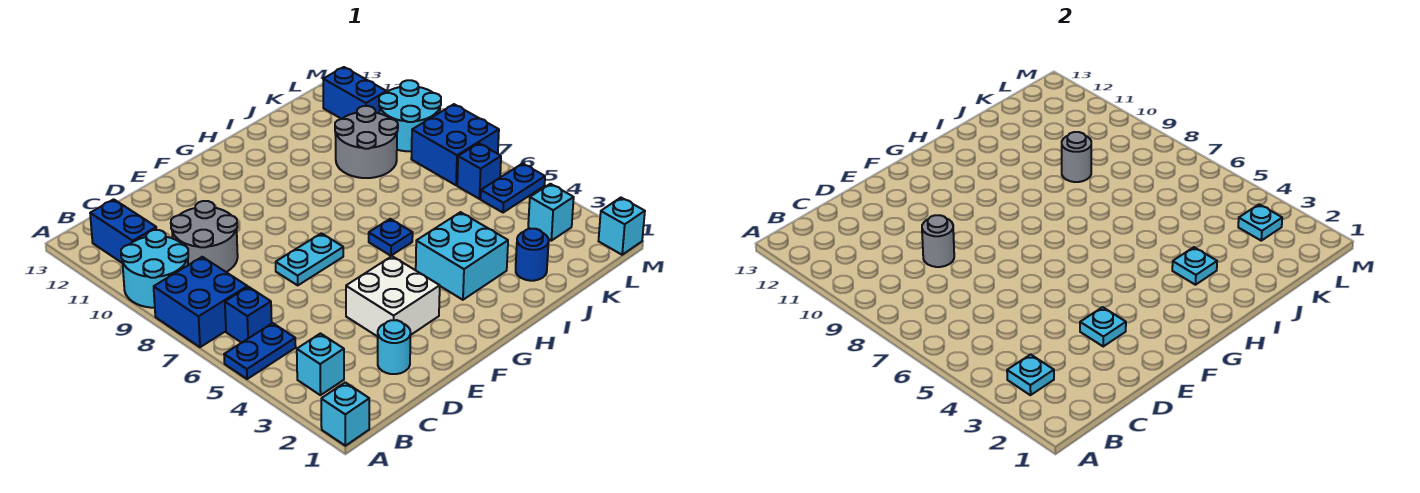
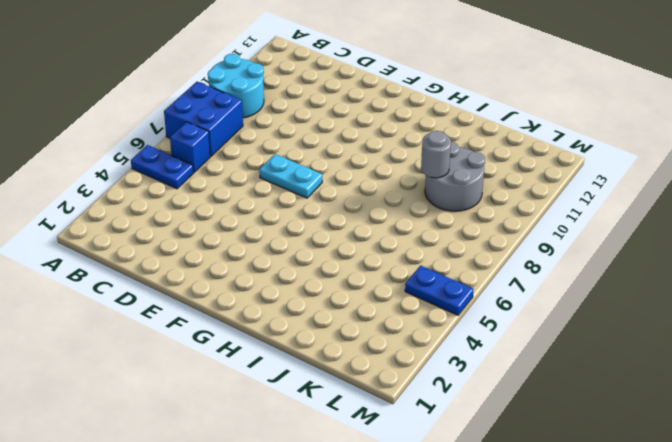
none -> cyan 1x1 brick [321,382,369,446]
none -> cyan 1x1 brick [297,334,344,395]
none -> blue 1x2 brick [90,199,156,263]

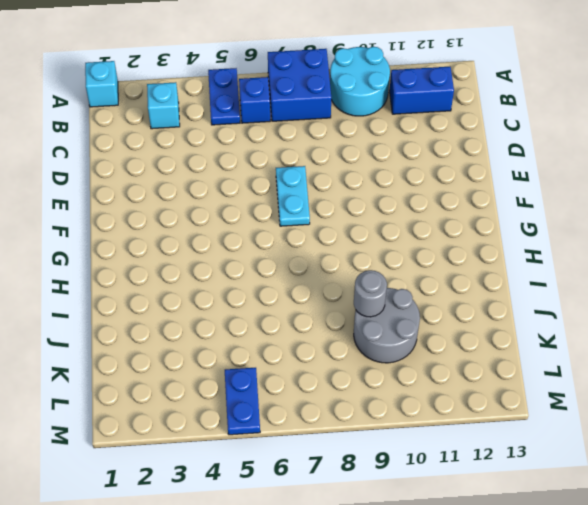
none -> grey 2x2 round brick [171,201,238,272]
none -> cyan 1x1 round brick [378,320,411,374]
none -> white 2x2 brick [346,256,440,337]

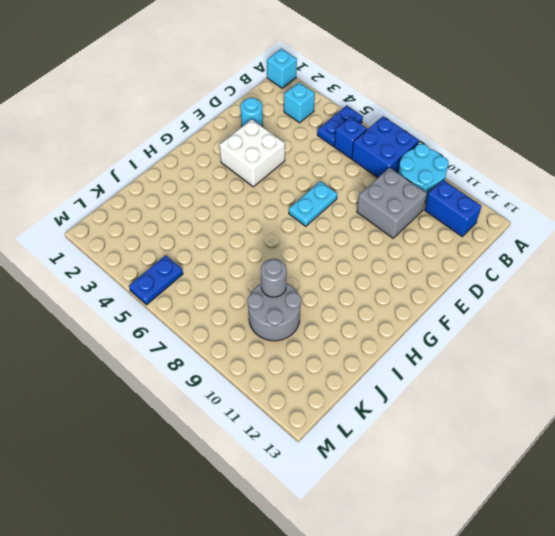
grey 2x2 brick [357,167,427,238] -> grey 2x2 round brick [171,201,238,272]
none -> cyan 2x2 brick [416,212,508,300]
none -> blue 1x1 plate [369,219,413,256]
none -> blue 1x1 round brick [516,229,549,281]

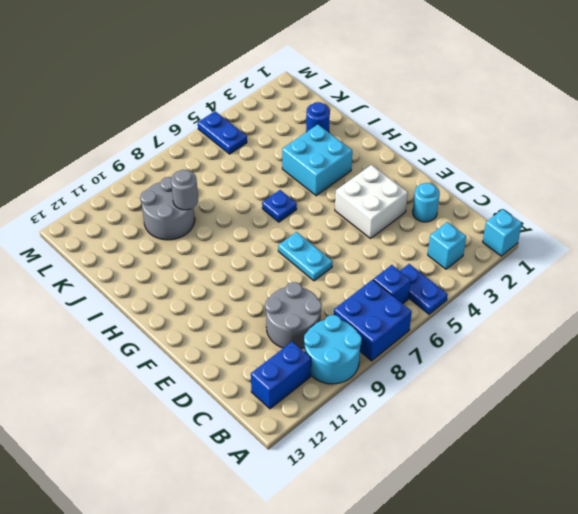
none -> cyan 1x1 brick [528,184,574,241]
none -> blue 1x1 brick [457,143,501,199]
none -> blue 2x2 brick [411,104,499,185]

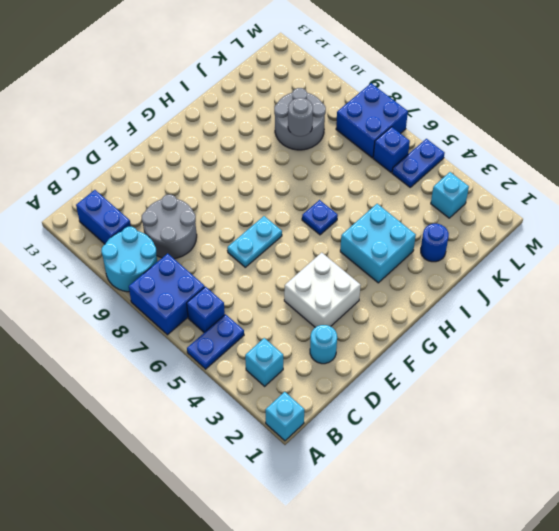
none -> cyan 2x2 round brick [379,80,441,151]
none -> blue 1x2 brick [323,67,387,119]
none -> cyan 1x1 brick [599,198,645,255]

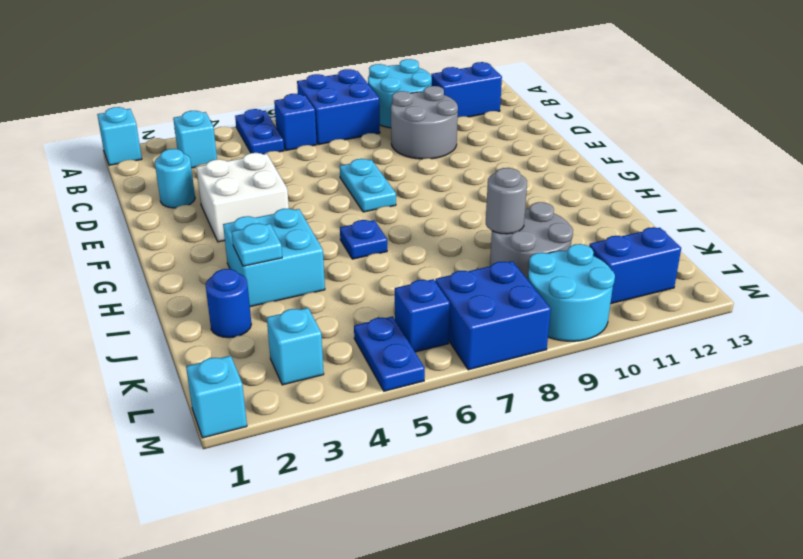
none -> cyan 1x1 plate [1007,354,1054,395]
none -> grey 1x1 round brick [922,215,954,267]
none -> cyan 1x1 plate [1080,307,1126,346]

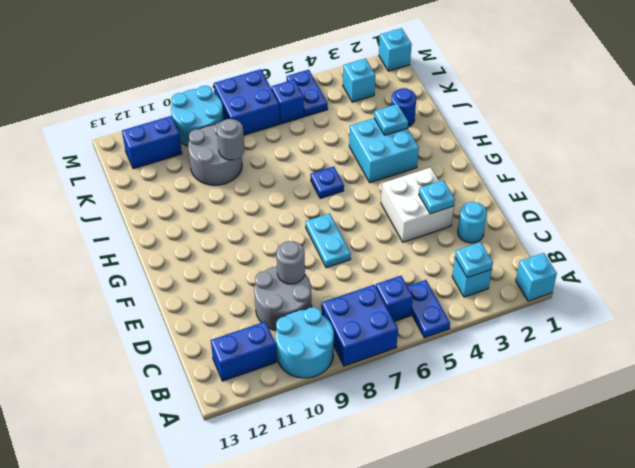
none -> cyan 1x1 plate [1238,204,1282,241]

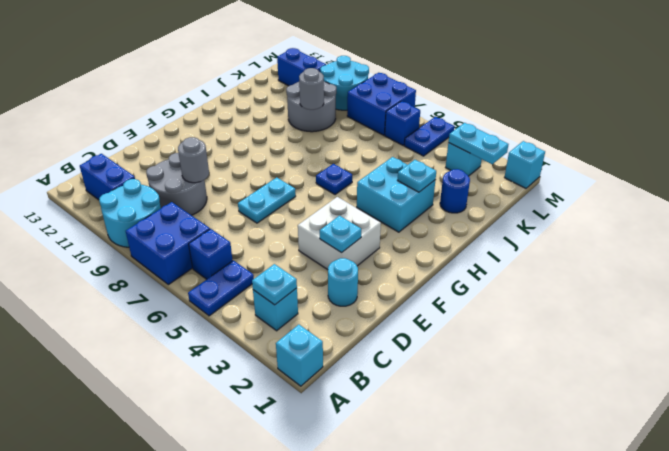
cyan 1x2 plate [449,123,509,164] -> cyan 1x1 plate [1238,204,1282,241]

